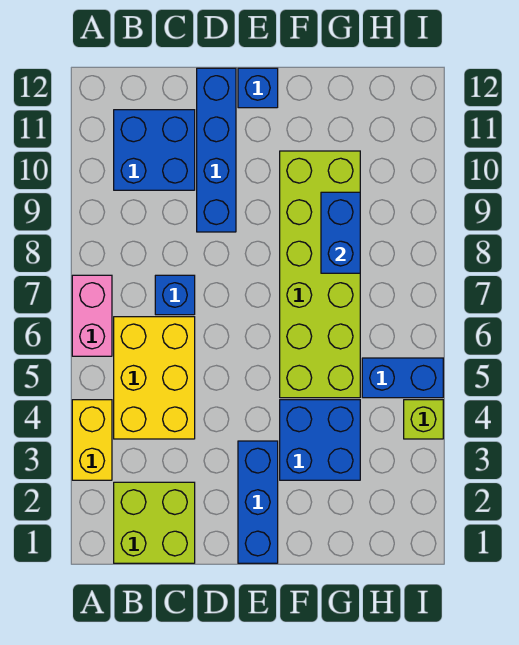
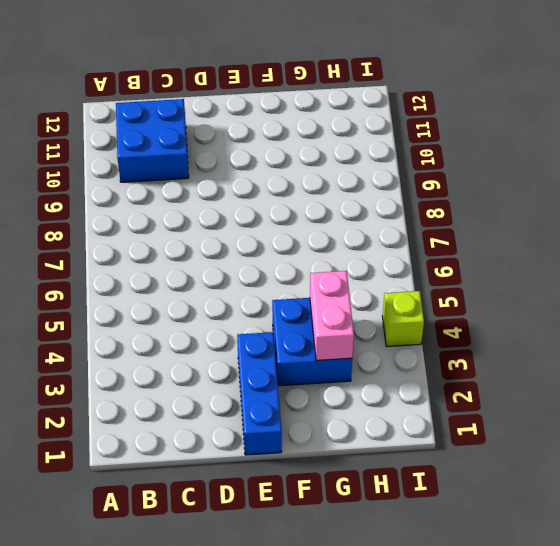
pink 1x2 brick [310,271,354,360] -> pink 1x2 brick moved to [72,275,112,356]
none -> yellow 1x2 brick [72,400,112,480]
none -> lime 2x2 brick [114,482,195,563]
none -> yellow 2x3 brick [114,317,195,439]

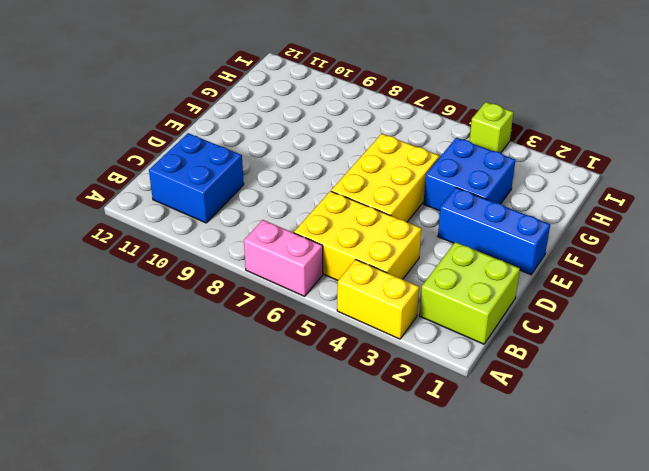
yellow 2x3 brick [331,134,439,222] -> lime 2x6 brick [280,151,360,398]
none -> blue 1x1 brick [155,275,195,315]
none -> blue 1x4 brick [197,68,236,232]
none -> blue 1x1 brick [238,68,278,108]

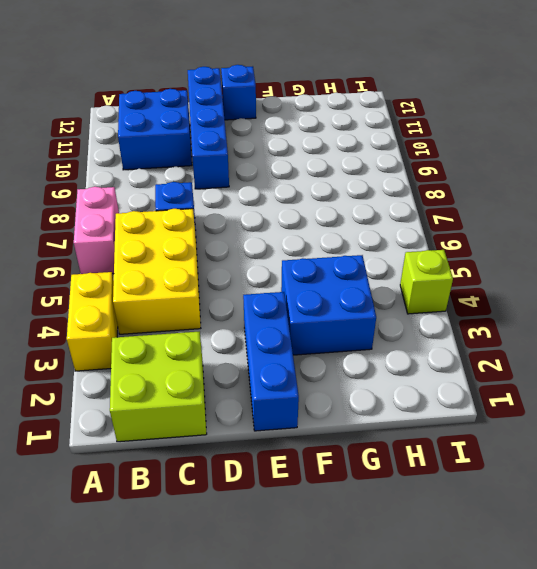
none -> lime 2x6 brick [280,151,360,398]
none -> blue 1x2 brick [362,358,443,398]
none -> blue 1x2 brick [321,192,360,273]

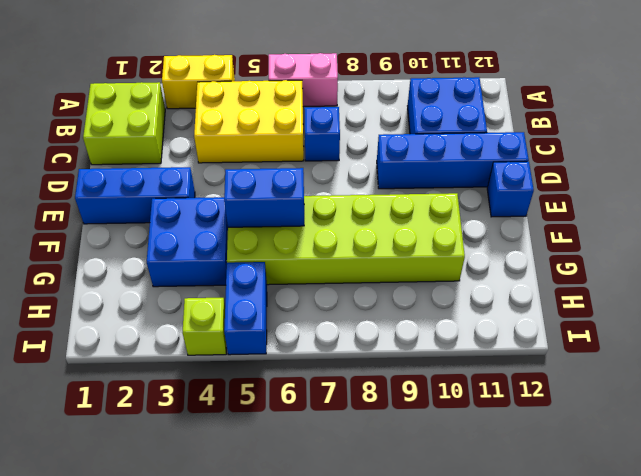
blue 1x2 brick [224,168,304,227] -> blue 1x2 brick moved to [321,192,360,273]

